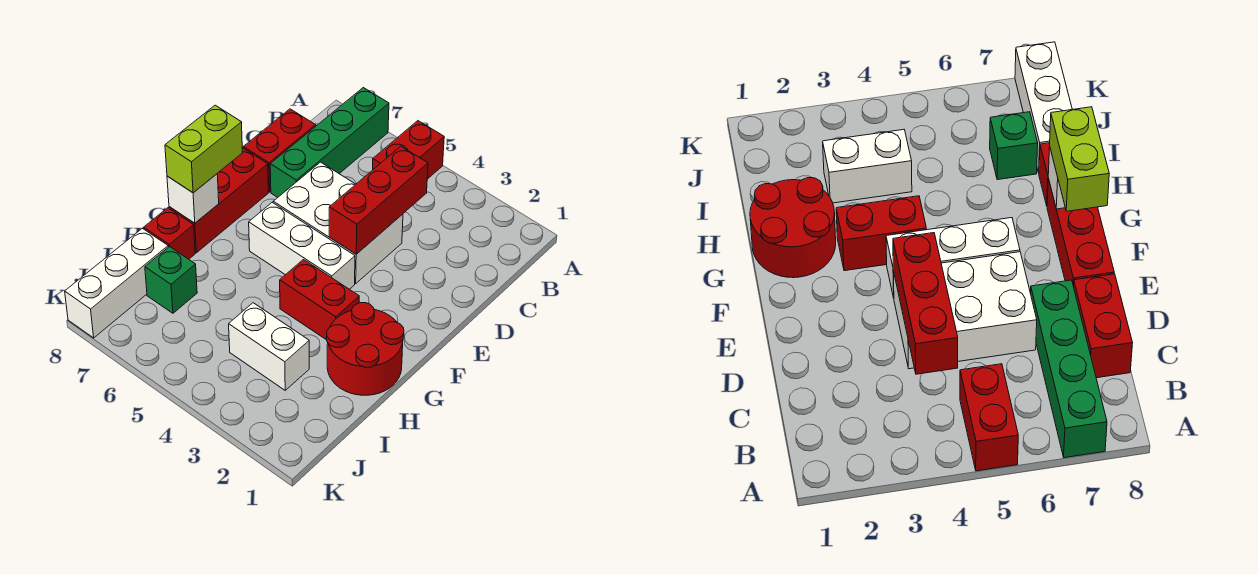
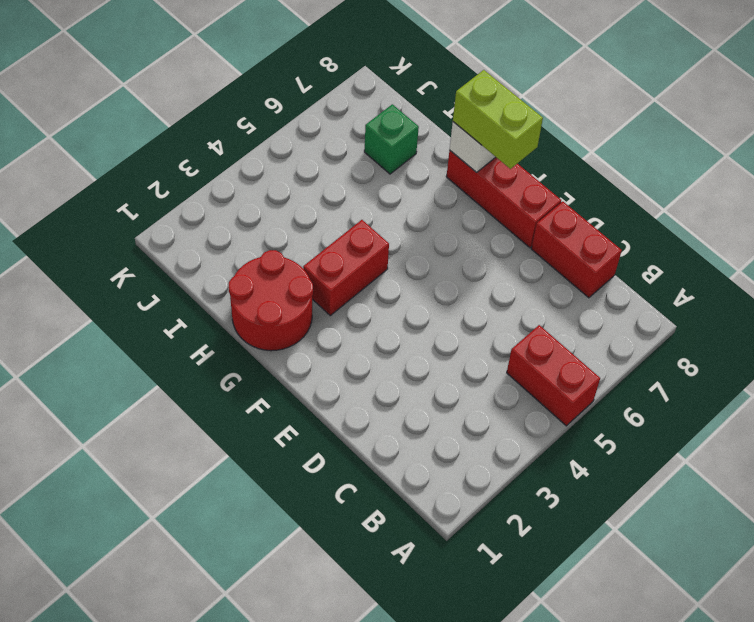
none -> green 1x4 brick [270,88,389,198]
none -> white 2x3 brick [273,162,403,284]
none -> white 1x3 brick [249,202,355,289]

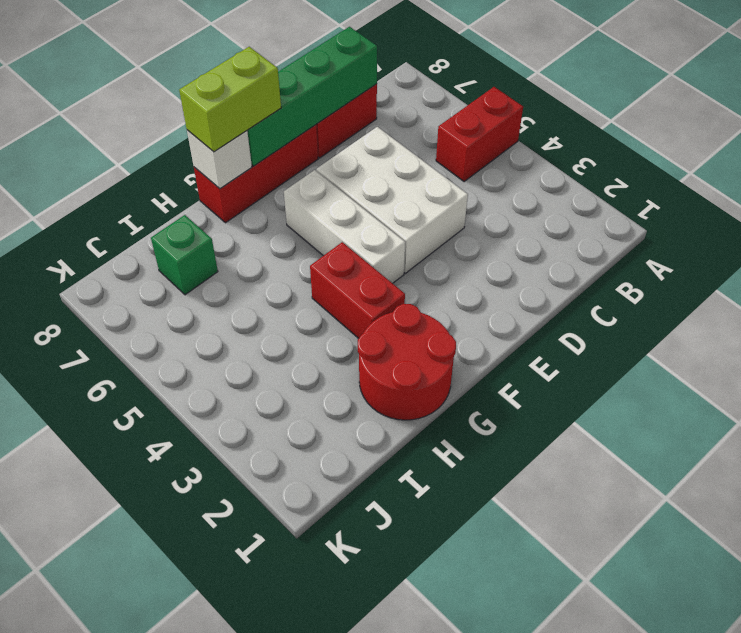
green 1x4 brick [247,27,377,166] -> green 1x4 brick moved to [270,88,389,198]
none -> red 1x1 brick [144,208,195,259]
none -> white 1x2 brick [229,303,309,390]
none -> white 1x3 brick [65,228,168,338]

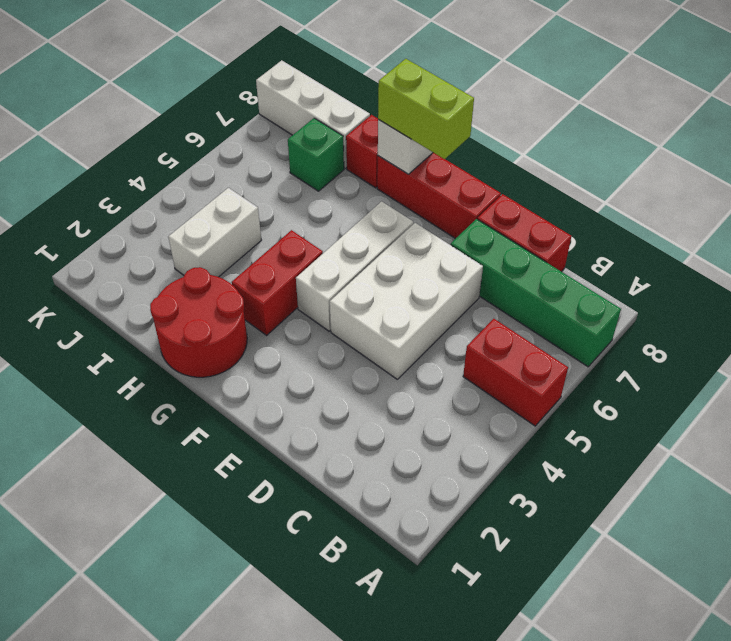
none -> red 1x3 brick [329,146,428,254]

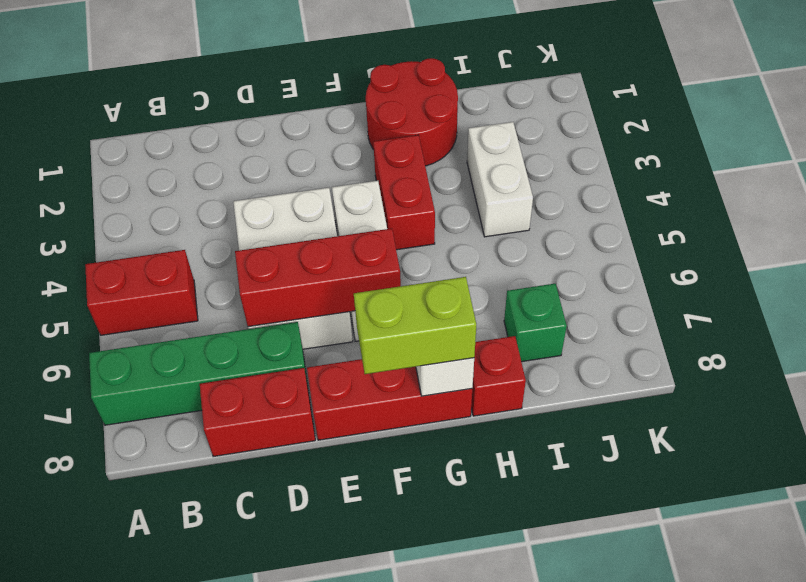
red 1x3 brick [235,229,401,327] -> red 1x3 brick moved to [329,146,428,254]
none -> white 1x3 brick [65,228,168,338]

